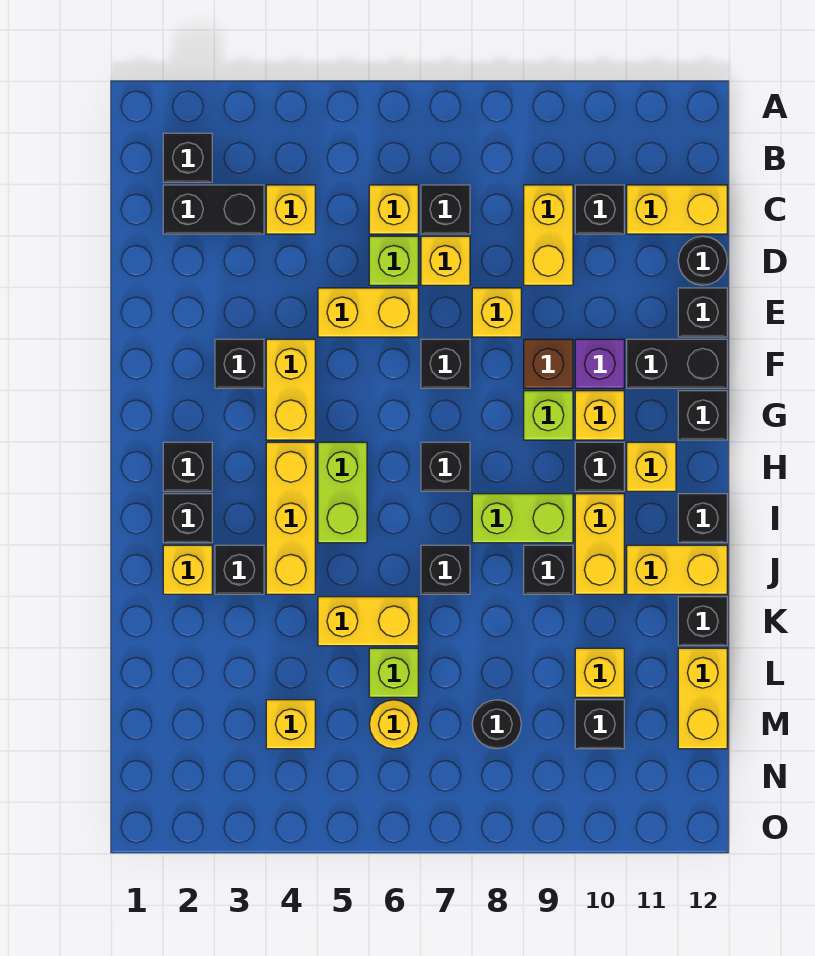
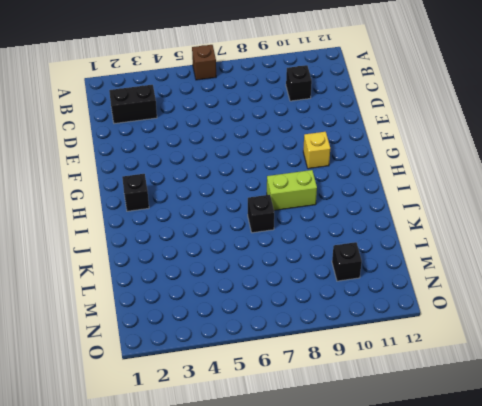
brown 1x1 brick [192,45,216,80] -> brown 1x1 brick moved to [524,339,573,388]
none -> black 1x1 brick [163,133,212,182]
none -> yellow 1x1 brick [266,185,315,234]
none -> yellow 1x1 brick [369,185,418,234]
none -> black 1x1 brick [421,185,470,234]

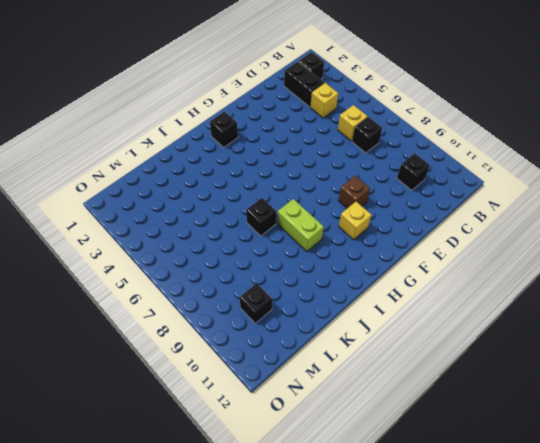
none -> yellow 1x2 brick [524,185,573,285]
none -> yellow 1x2 brick [627,185,727,234]
none -> lime 1x1 brick [369,236,418,285]
none -> yellow 1x1 brick [421,236,470,285]

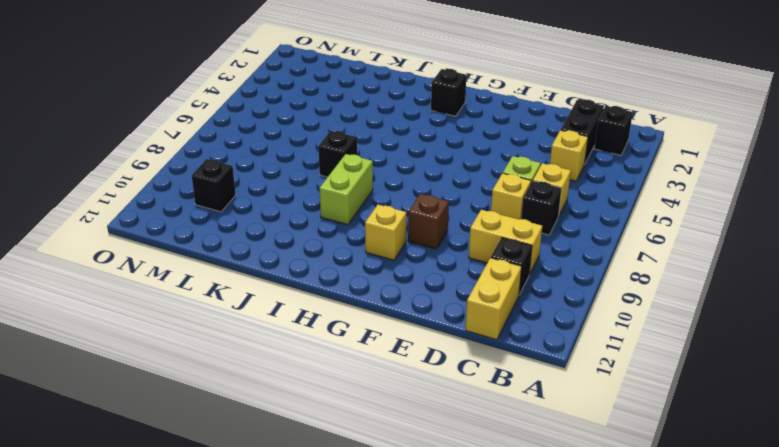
none -> black 1x1 round brick [678,236,727,285]
none -> yellow 1x2 brick [318,288,418,337]
none -> yellow 1x1 brick [472,288,521,337]
none -> black 1x1 brick [678,288,727,337]

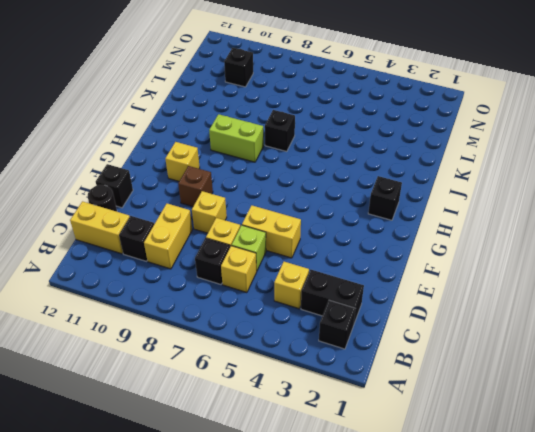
none -> black 1x1 brick [215,339,264,388]
none -> yellow 1x2 brick [266,339,315,440]
none -> black 1x1 brick [421,339,470,388]
none -> purple 1x1 brick [575,339,624,388]

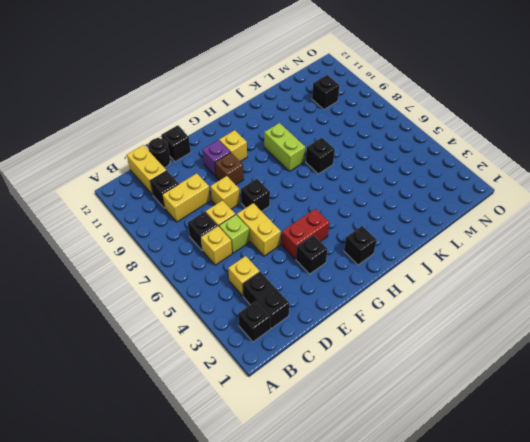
red 1x2 brick [282,209,329,259] -> yellow 1x2 brick [266,339,315,440]
none -> black 1x2 brick [627,339,727,388]
none -> lime 1x1 brick [524,391,573,440]
none -> black 1x1 brick [678,391,727,440]
none -> yellow 1x3 brick [266,442,315,594]

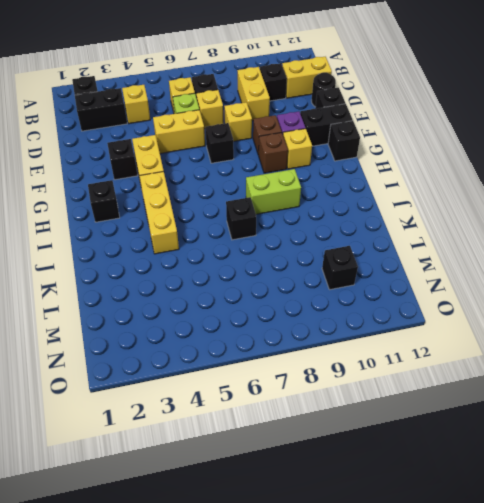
brown 1x1 brick [259,133,288,173] -> lime 1x1 brick [524,391,573,440]
none -> lime 1x2 brick [318,442,367,543]
none -> black 1x1 brick [421,442,470,491]
none -> black 1x1 brick [575,442,624,491]
none -> yellow 1x1 brick [627,442,676,491]

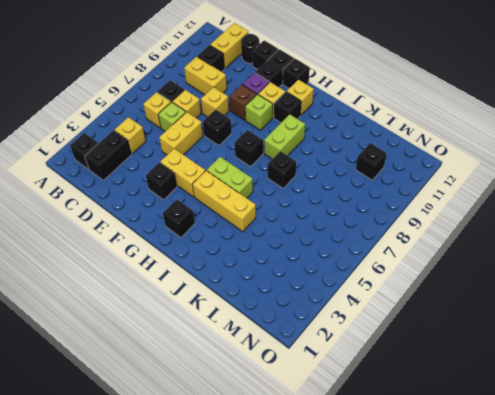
none -> black 1x1 brick [163,494,212,543]
none -> yellow 1x2 brick [575,494,624,594]
none -> black 1x1 brick [678,494,727,543]
none -> yellow 1x1 brick [163,545,212,594]

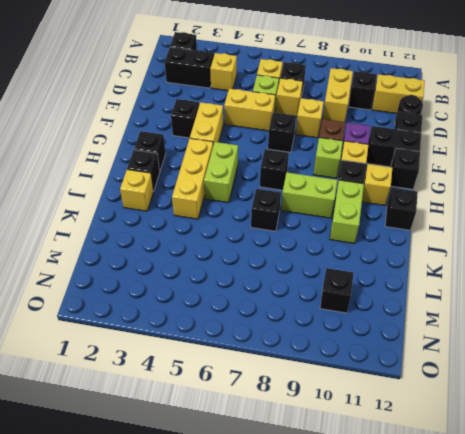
lime 1x2 brick [330,180,364,244] -> yellow 1x2 brick [575,494,624,594]
none -> black 1x1 brick [215,545,264,594]
none -> black 1x1 brick [524,545,573,594]
none -> yellow 1x2 brick [627,545,727,594]
none -> yellow 1x2 brick [318,597,418,646]

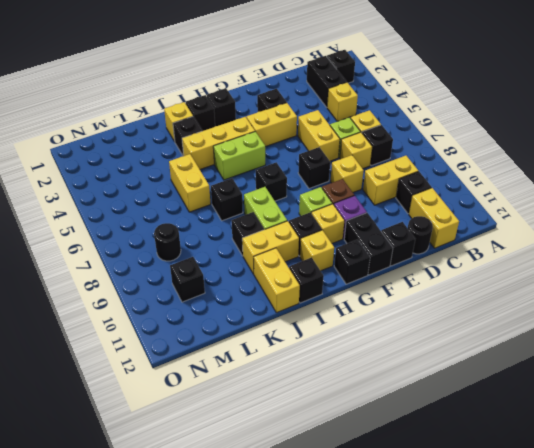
none -> black 1x1 brick [678,597,727,646]
none -> lime 1x1 brick [369,648,418,697]
none -> yellow 1x1 brick [575,648,624,697]
none -> yellow 1x2 brick [678,648,727,749]

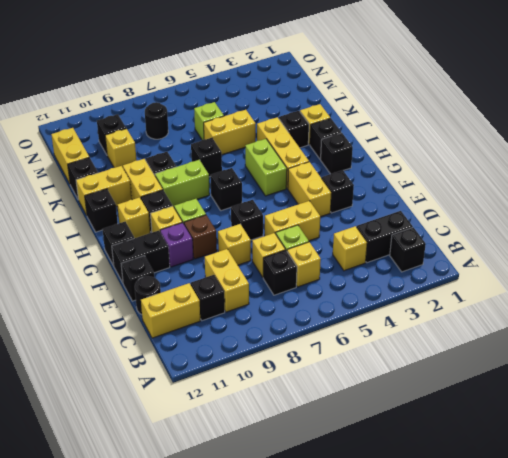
none -> yellow 1x1 brick [266,700,315,749]
none -> yellow 1x1 round brick [369,700,418,749]

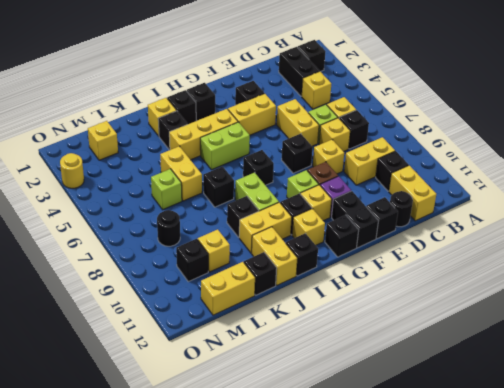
yellow 1x1 brick [88,121,118,160] -> yellow 1x1 brick moved to [266,700,315,749]
yellow 1x1 round brick [60,153,84,188] -> yellow 1x1 round brick moved to [369,700,418,749]

